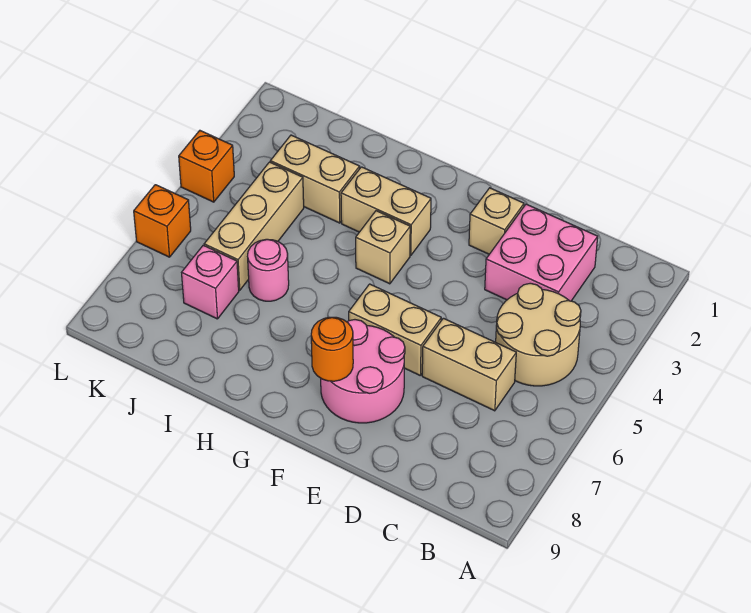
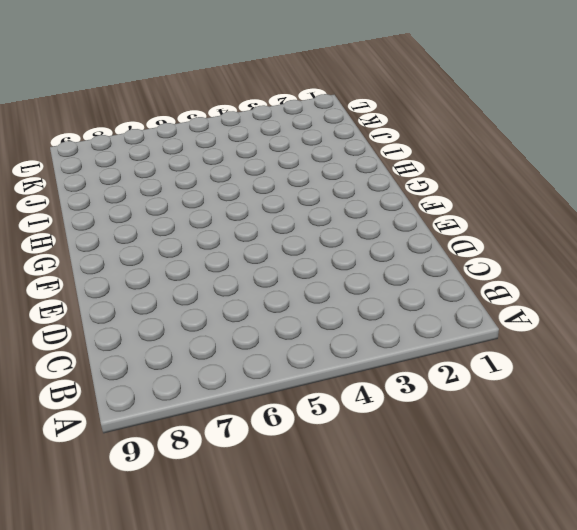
none -> tan 2x2 round brick [496,283,581,386]
none -> pink 2x2 brick [485,204,598,301]
none -> tan 1x2 brick [422,318,516,411]

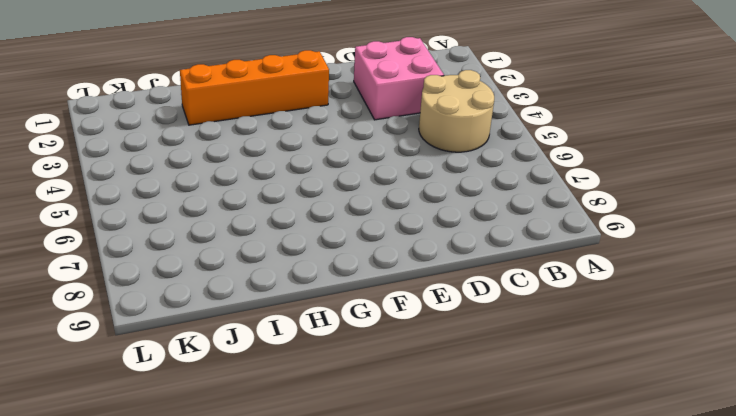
orange 1x4 brick [180,50,329,125] -> none
none -> tan 1x2 brick [422,318,516,411]
none -> tan 1x1 brick [469,188,524,254]
none -> tan 1x2 brick [349,284,441,375]

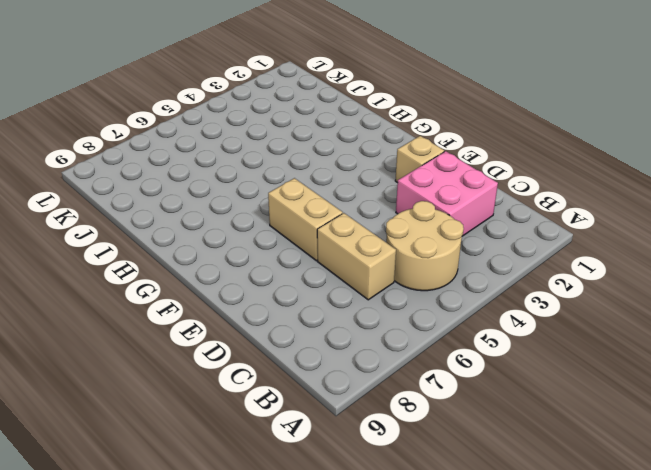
none -> pink 2x2 round brick [321,320,405,423]
none -> tan 1x2 brick [341,167,431,256]
none -> tan 1x1 brick [356,211,410,284]

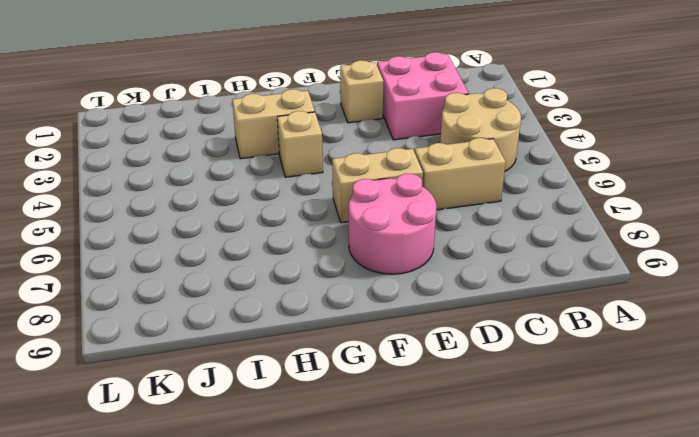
none -> tan 1x2 brick [270,135,360,223]
none -> pink 1x1 round brick [248,239,289,301]
none -> tan 1x3 brick [204,162,304,290]

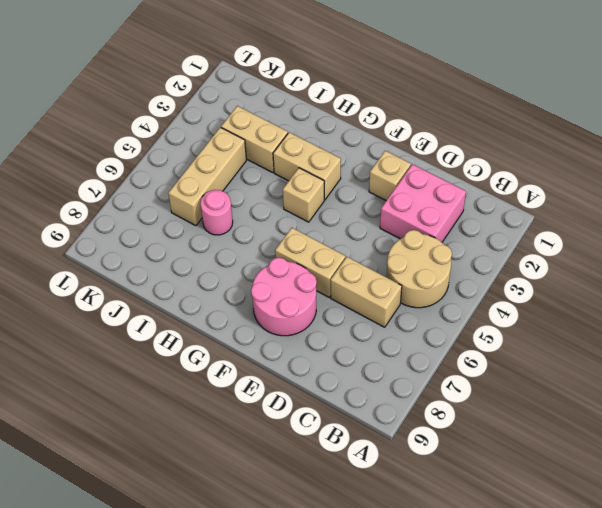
none -> pink 1x1 brick [182,245,239,319]
none -> orange 1x1 brick [179,131,234,202]
none -> orange 1x1 brick [134,185,191,257]

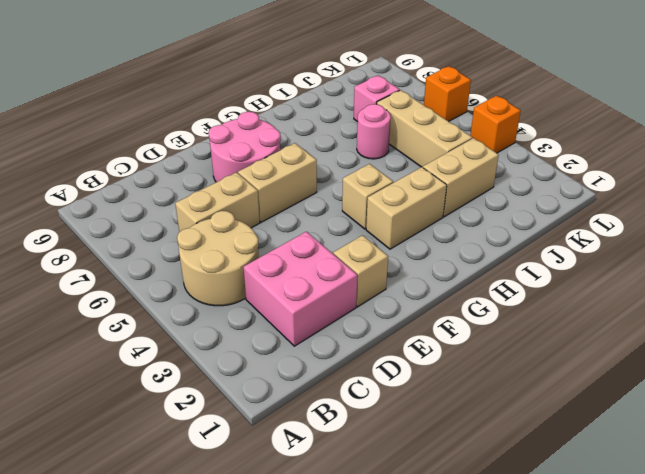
none -> orange 1x1 round brick [311,317,353,381]

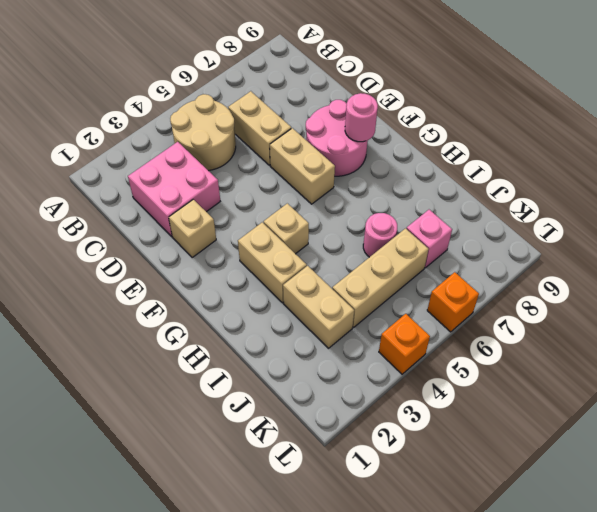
pink 1x1 round brick [345,93,378,142] -> orange 1x1 round brick [311,317,353,381]

